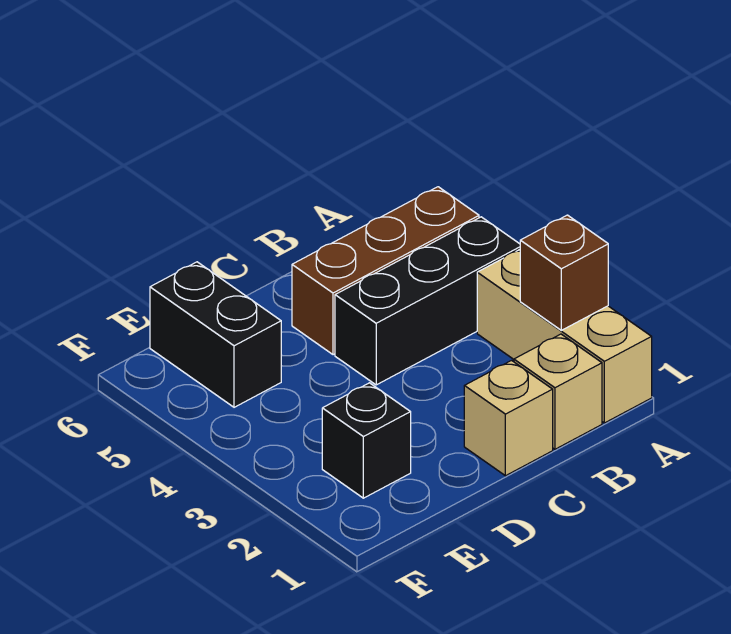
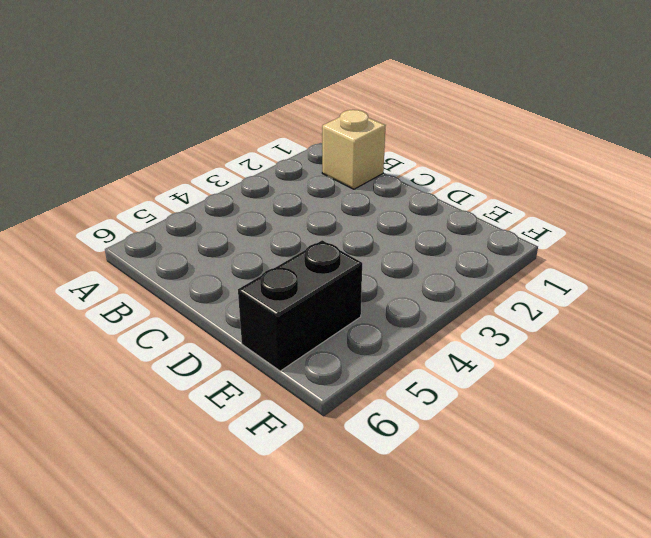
none -> tan 1x3 brick [477,250,652,423]
none -> black 1x3 brick [335,217,520,385]

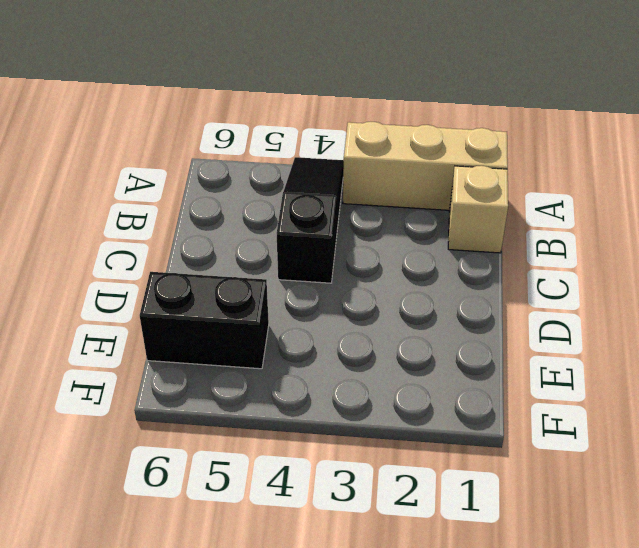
black 1x3 slope [277,157,344,283] -> black 1x3 brick [335,217,520,385]
none -> brown 1x3 brick [292,187,479,355]
none -> tan 1x1 brick [464,361,553,476]

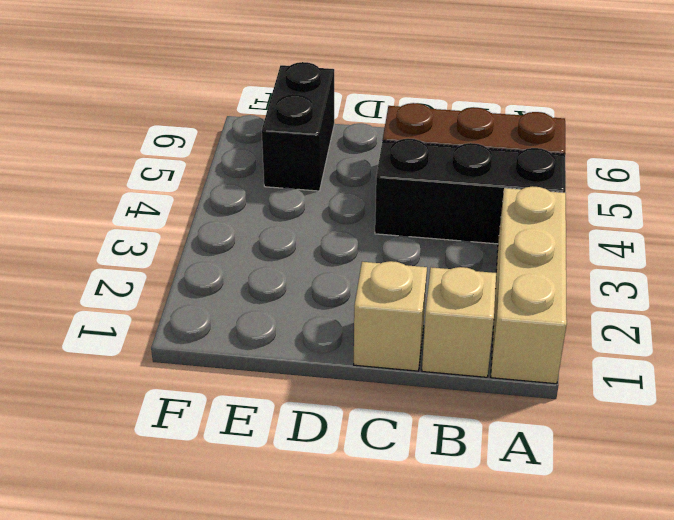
none -> black 1x1 brick [322,383,411,498]
none -> brown 1x1 brick [520,215,608,330]

